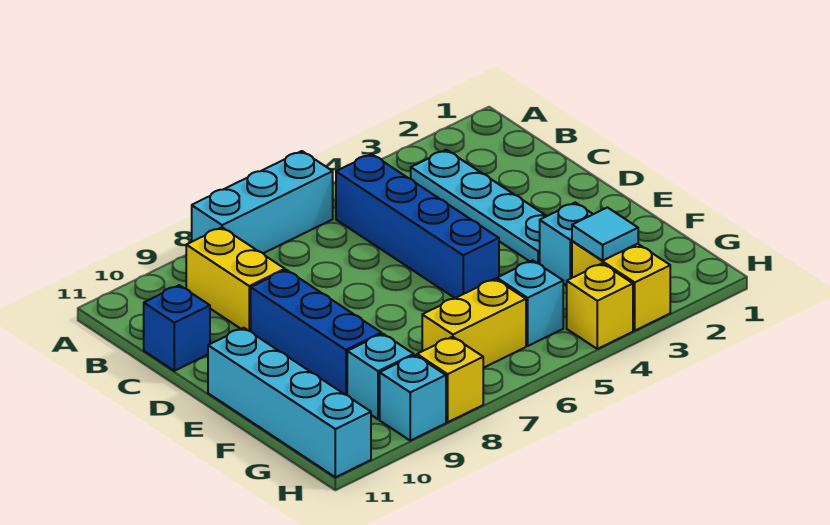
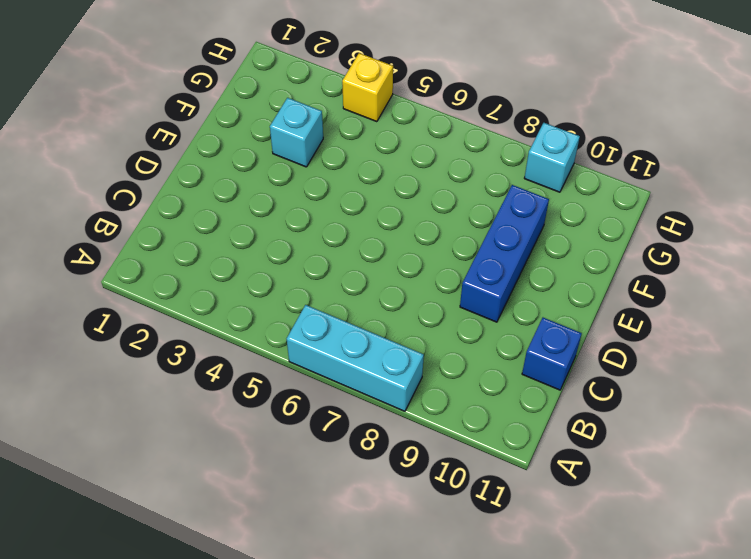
none -> cyan 1x4 plate [411,150,546,264]
none -> blue 1x4 brick [336,154,499,298]
none -> yellow 1x2 brick [186,227,285,331]

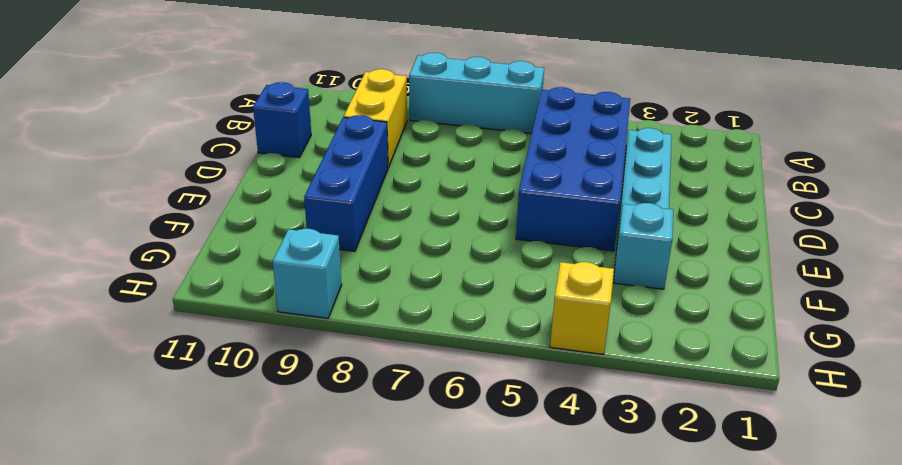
blue 2x4 brick [516,87,630,251] -> blue 1x4 brick [336,154,499,298]
none -> cyan 1x4 brick [208,328,371,477]
none -> yellow 1x2 brick [572,241,670,330]
none -> cyan 1x1 brick [497,260,563,346]

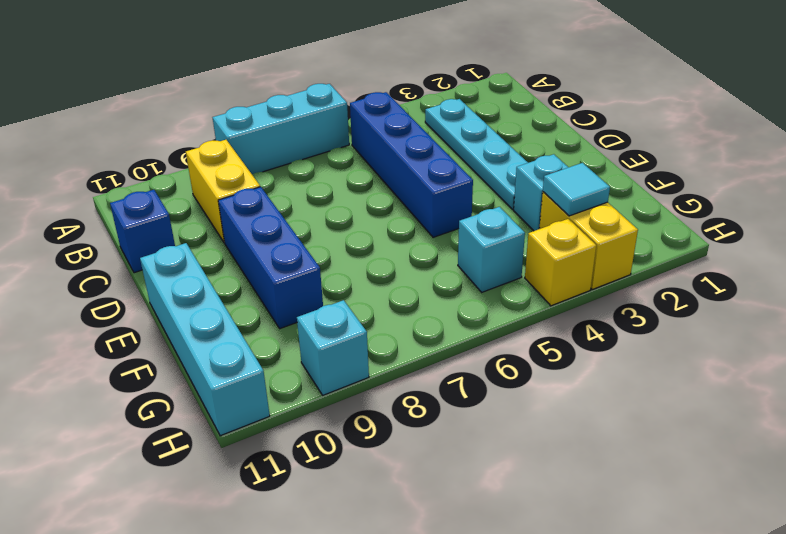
none -> yellow 1x2 brick [422,279,526,368]
none -> cyan 1x1 brick [347,334,414,419]
none -> yellow 1x1 brick [417,337,483,422]

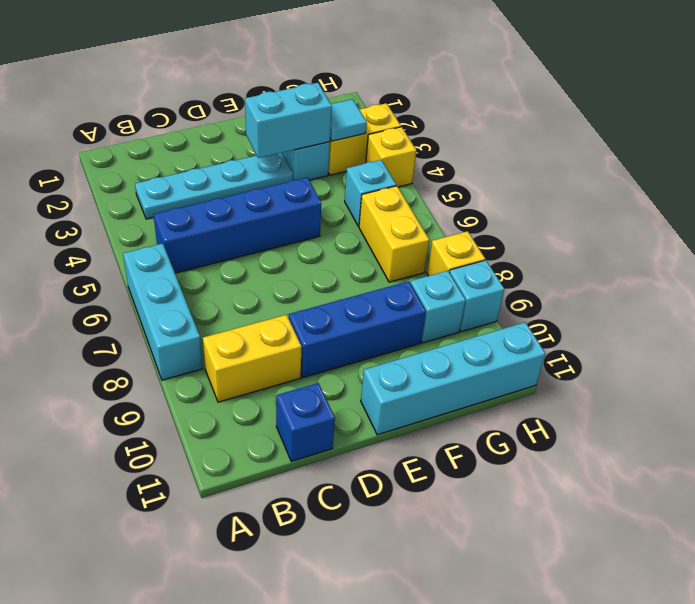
cyan 1x2 brick [245,83,332,158] -> none

